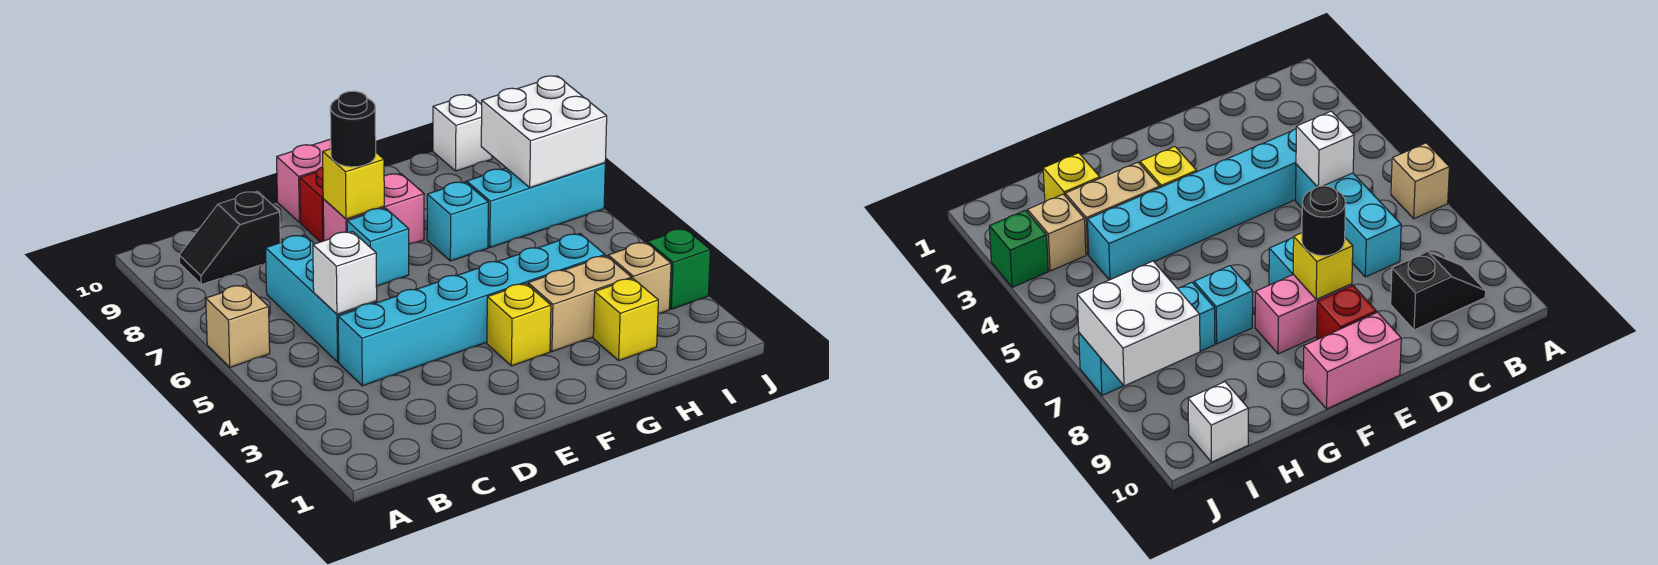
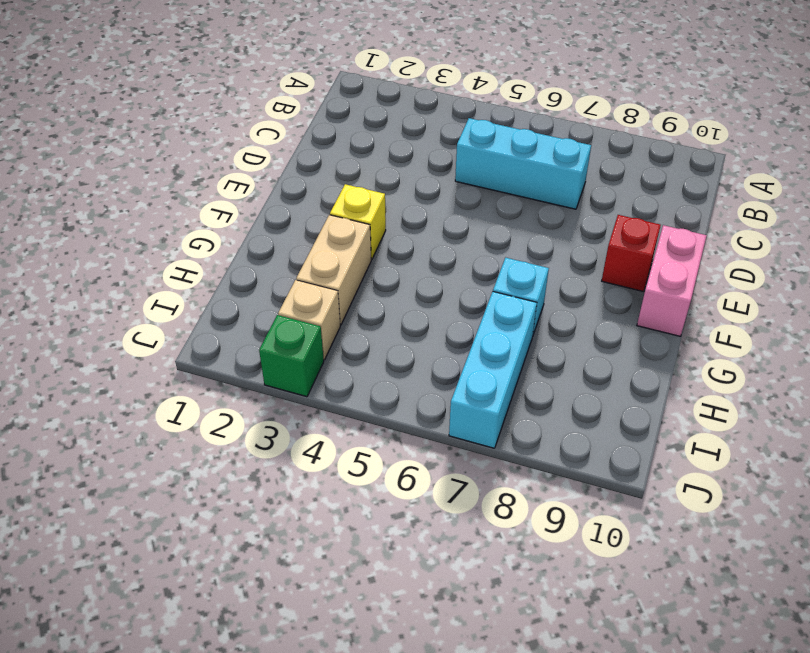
none -> tan 1x1 brick [206,285,270,367]
none -> black 1x2 slope [179,191,280,284]
none -> cyan 1x6 brick [338,234,605,386]

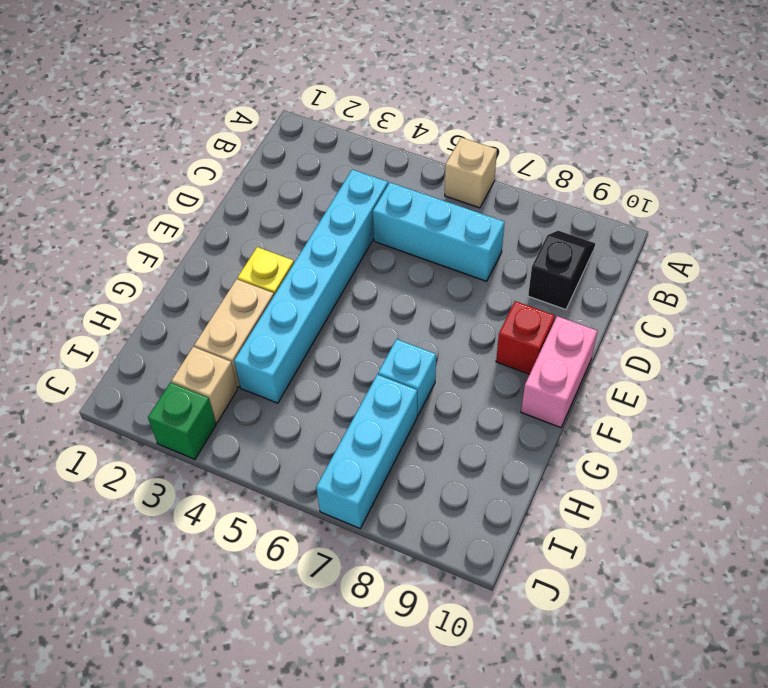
none -> cyan 1x1 brick [347,208,409,286]
none -> pink 1x2 brick [323,174,424,244]
none -> yellow 1x1 brick [593,278,658,361]

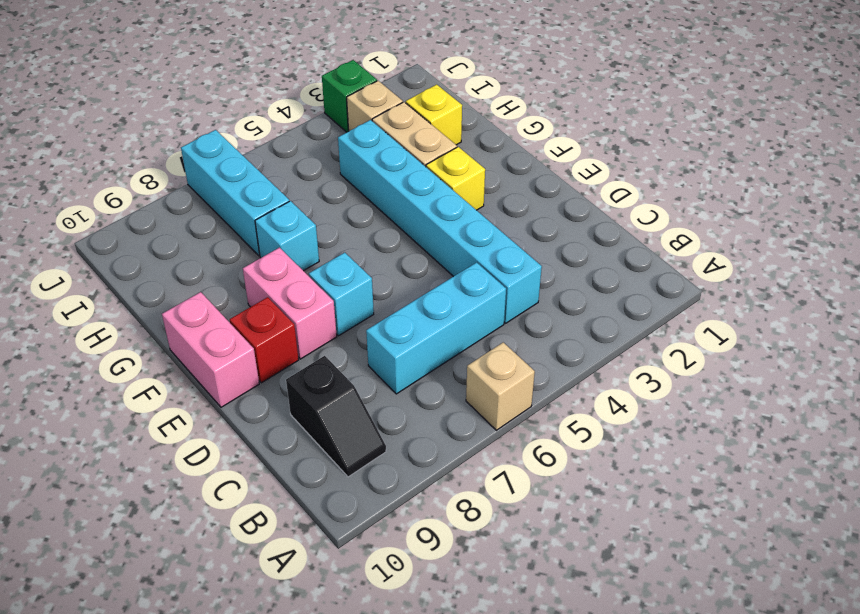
none -> white 1x1 brick [433,95,492,171]
none -> white 1x1 brick [313,231,377,314]
none -> yellow 1x1 brick [323,149,384,219]

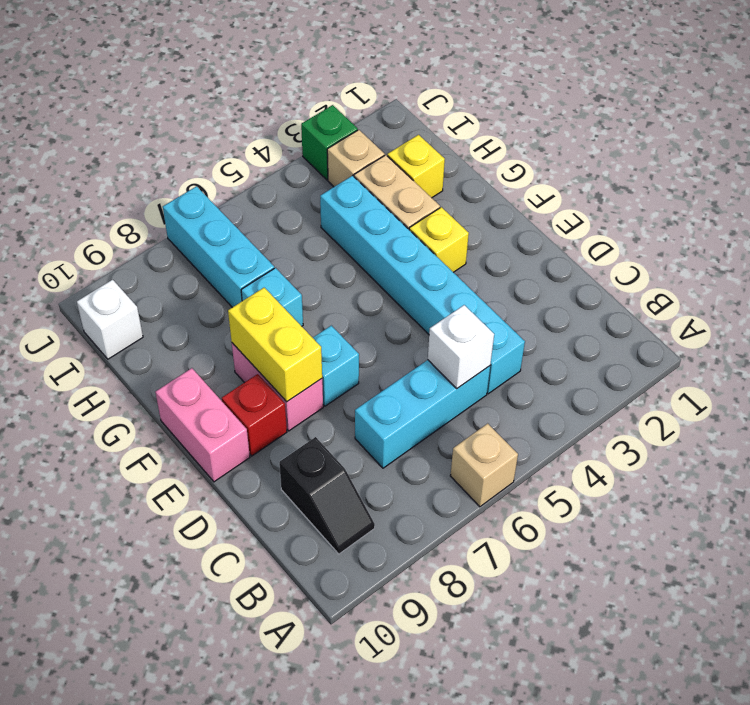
yellow 1x2 brick [228,288,322,402] -> yellow 1x1 brick [323,149,384,219]
none -> white 2x2 brick [481,76,607,188]
none -> black 1x1 round brick [330,91,376,167]

